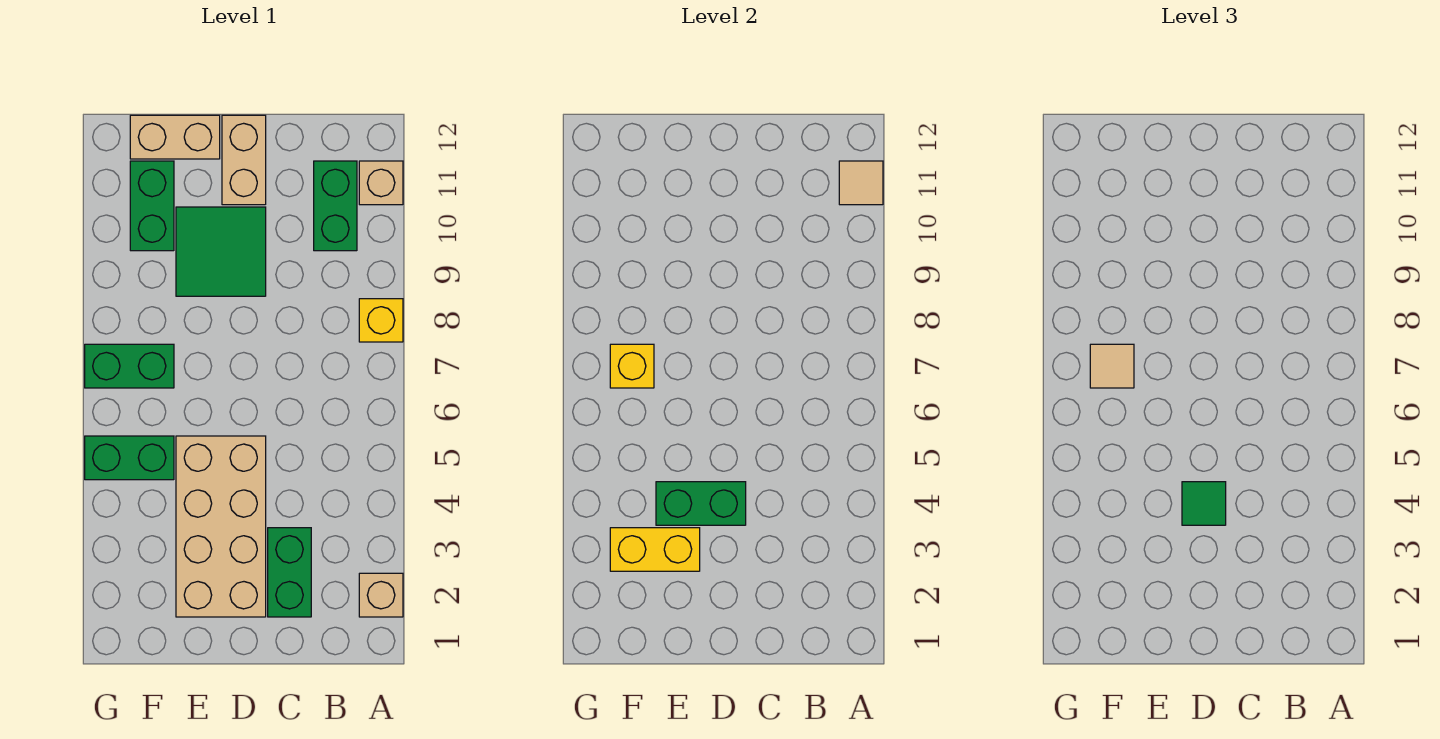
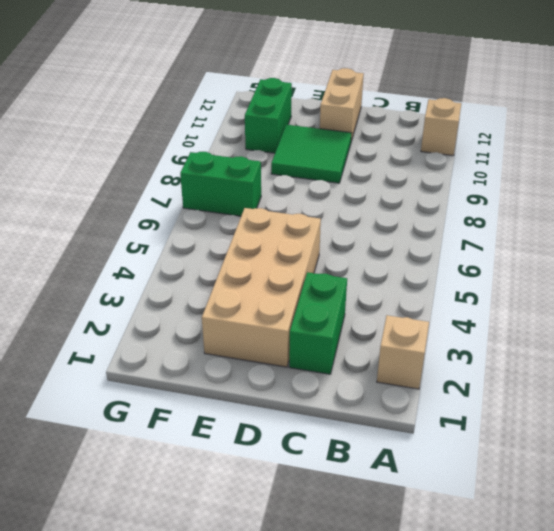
none -> yellow 1x1 brick [359,299,403,342]
none -> green 1x2 brick [314,161,357,251]
none -> tan 1x2 brick [130,115,220,159]

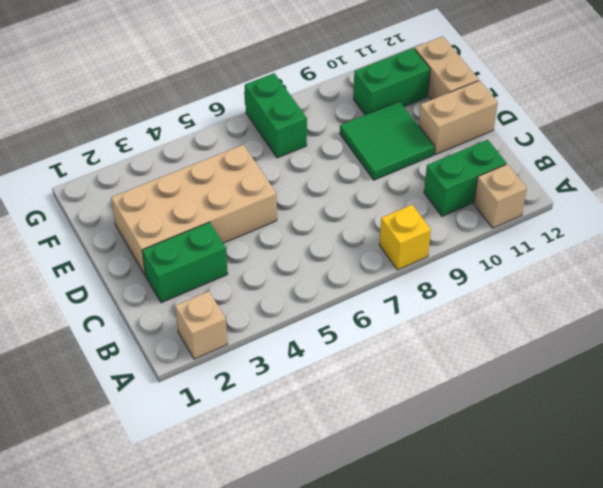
none -> green 1x2 brick [85,436,174,480]
none -> tan 1x1 tile [839,161,883,205]
none -> green 1x2 brick [656,482,746,525]

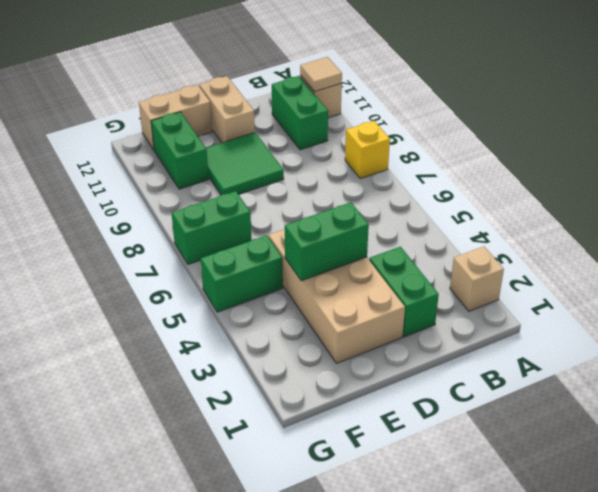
none -> yellow 1x2 brick [610,528,700,571]
none -> yellow 1x1 brick [610,344,654,388]
none -> green 1x1 tile [1182,482,1226,525]

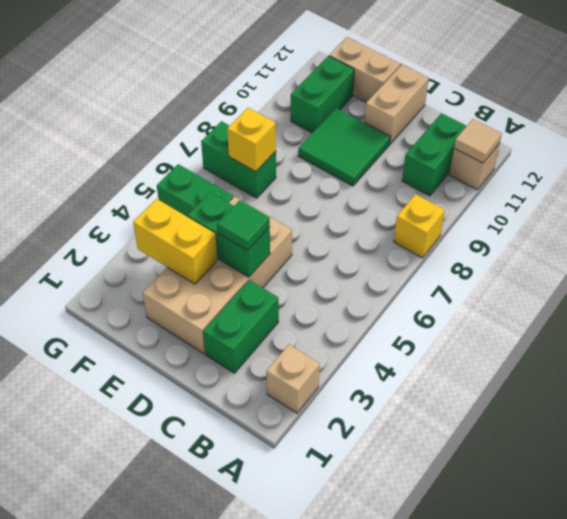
none -> tan 1x1 tile [1090,344,1134,388]

